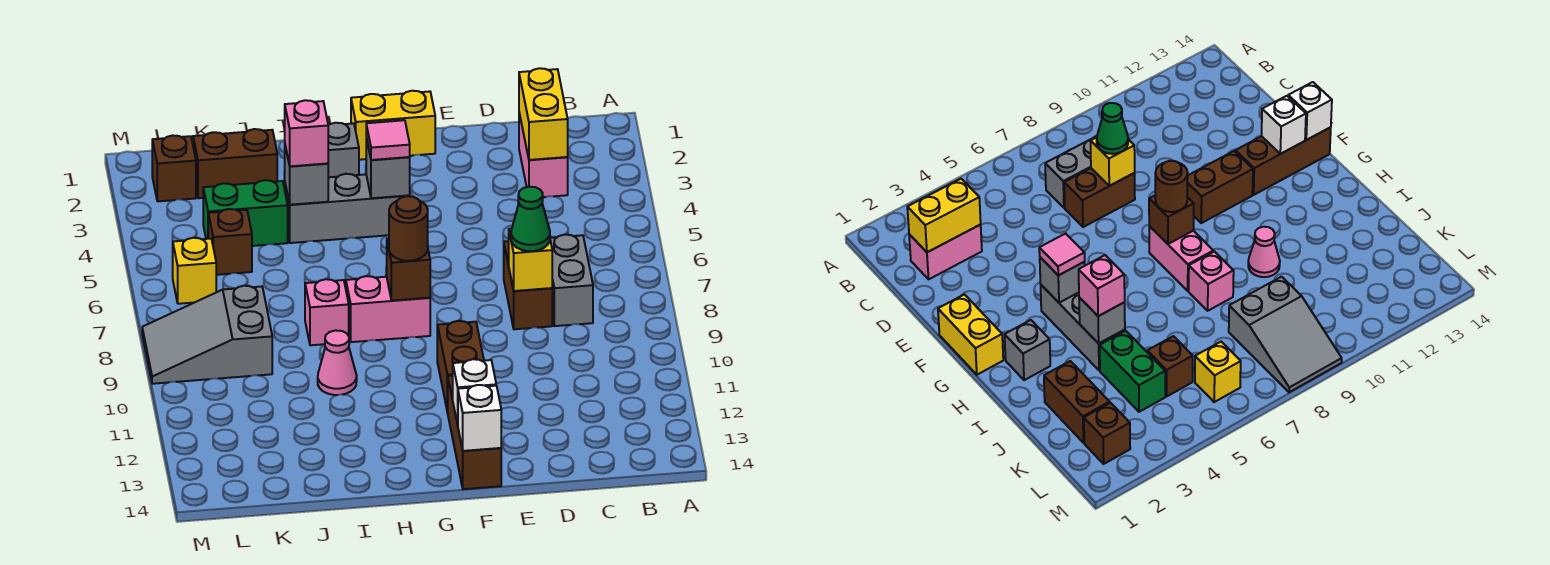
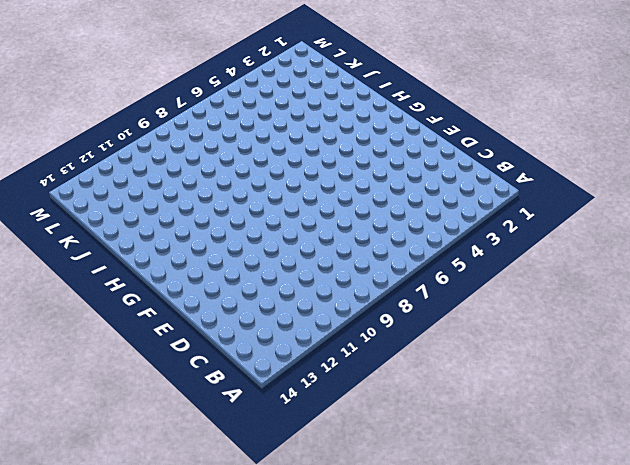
none -> pink 1x2 brick [519,113,568,197]
none -> grey 1x2 brick [550,235,593,326]
none -> brown 1x2 brick [504,241,552,329]

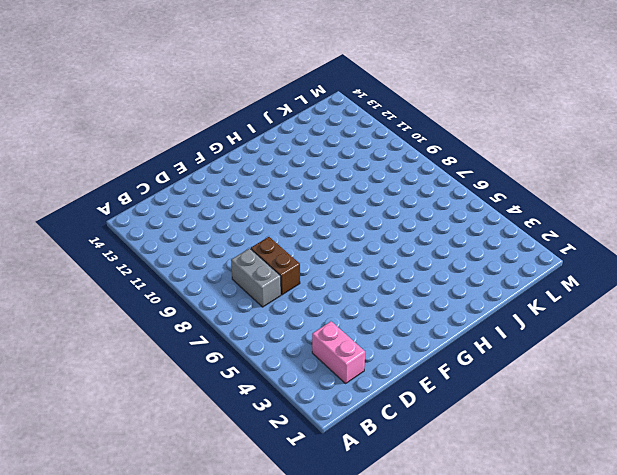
none -> yellow 1x2 brick [351,91,435,160]
none -> brown 1x2 brick [437,321,484,412]
none -> brown 1x3 brick [448,375,501,489]

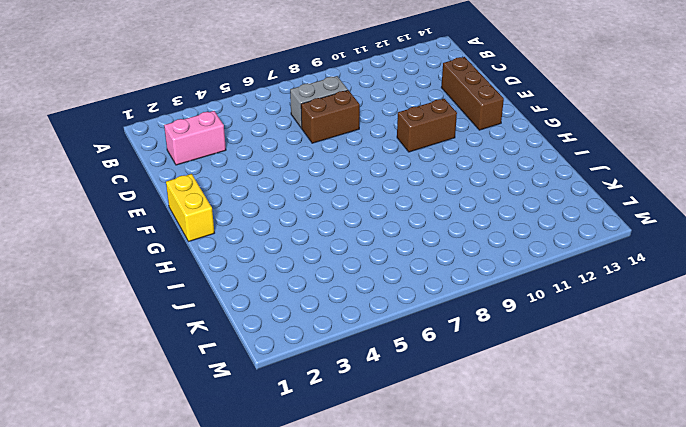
brown 1x3 brick [441,57,504,130] -> brown 1x3 brick turned to [448,375,501,489]
none -> grey 1x3 brick [285,174,409,243]
none -> pink 1x2 brick [346,276,430,342]
none -> grey 1x1 brick [328,123,359,177]

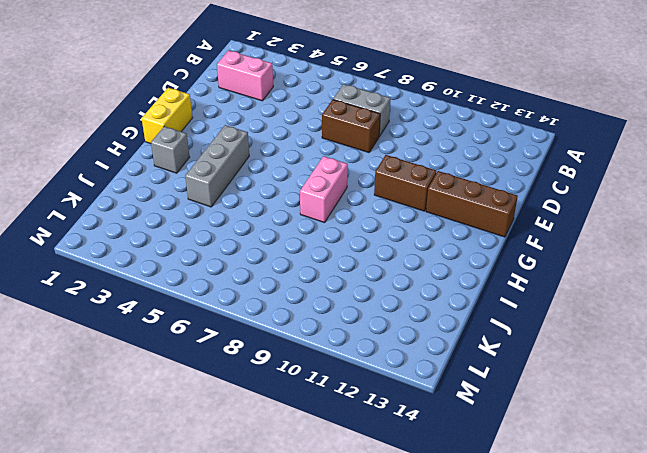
none -> pink 1x1 brick [305,279,349,345]
none -> pink 1x1 cone [318,330,357,395]
none -> brown 1x2 brick [193,129,277,198]

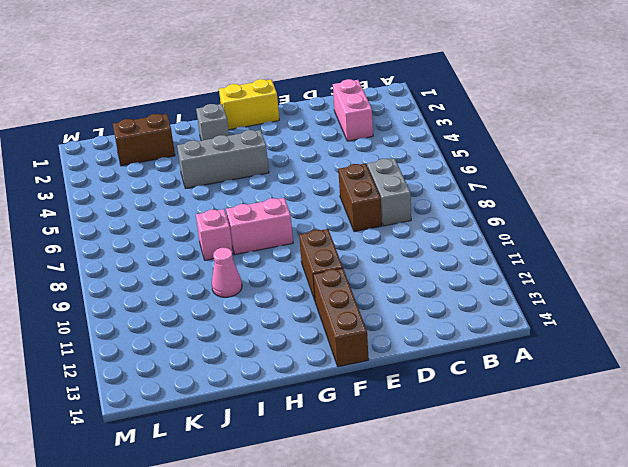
none -> green 1x2 brick [203,180,288,246]
none -> brown 1x1 brick [208,209,252,275]
none -> grey 2x3 slope [142,286,272,384]

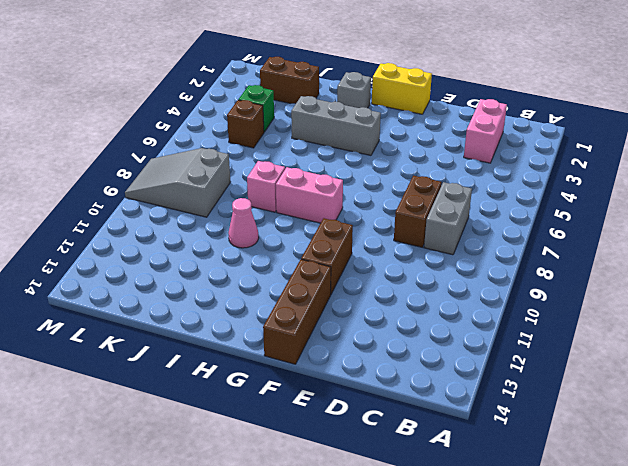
green 1x1 brick [238,85,274,132] -> green 1x2 brick [203,180,288,246]
none -> brown 1x1 brick [152,135,196,201]
none -> yellow 1x1 brick [173,238,216,304]
none -> yellow 1x2 brick [519,68,568,160]

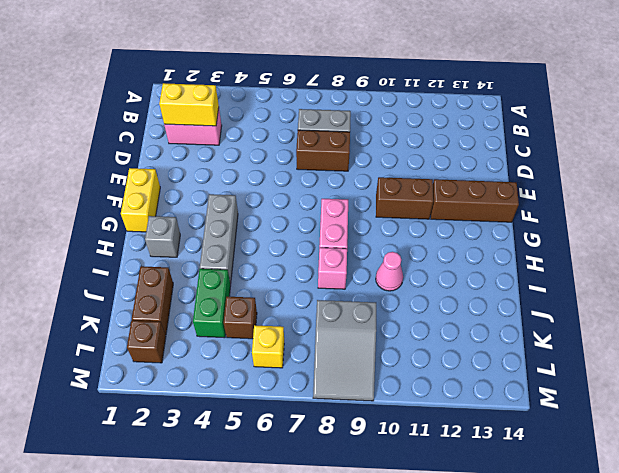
none -> yellow 1x1 brick [509,229,552,291]
none -> white 1x1 brick [453,359,496,425]
none -> white 1x1 brick [458,385,501,451]

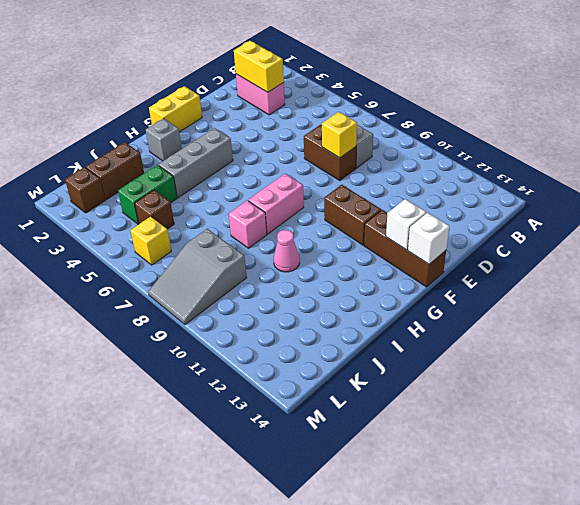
none -> grey 1x1 brick [366,138,410,198]
none -> brown 1x1 brick [387,238,430,301]
none -> grey 1x1 brick [284,146,328,205]

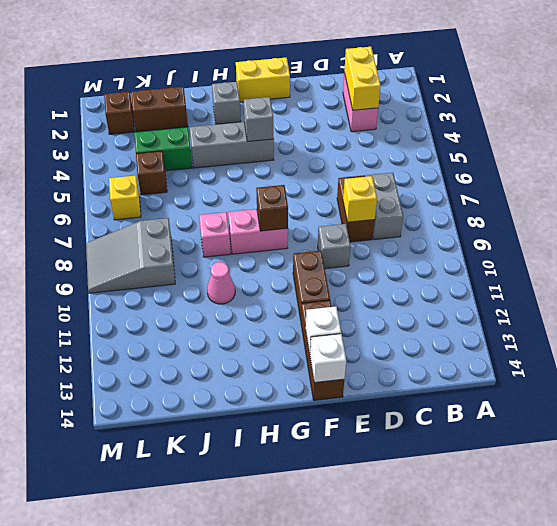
grey 1x1 brick [318,224,351,269] -> grey 1x1 brick moved to [284,146,328,205]
none -> green 1x1 cone [511,187,550,251]
none -> pink 1x1 tile [366,120,410,160]
none -> brown 1x1 round brick [389,196,428,261]

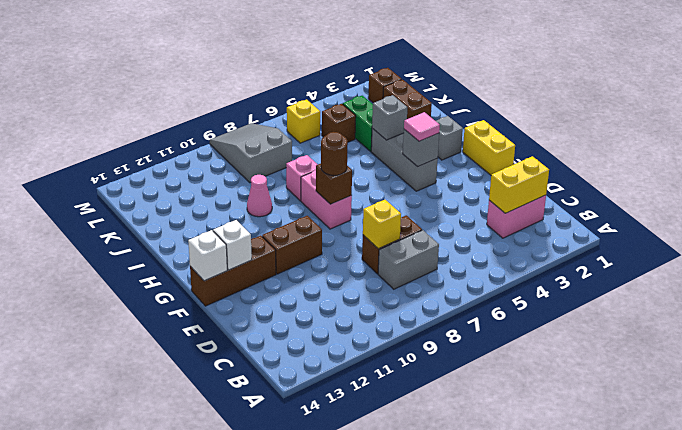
none -> green 1x1 cone [511,187,550,251]
none -> pink 1x1 brick [285,100,328,166]

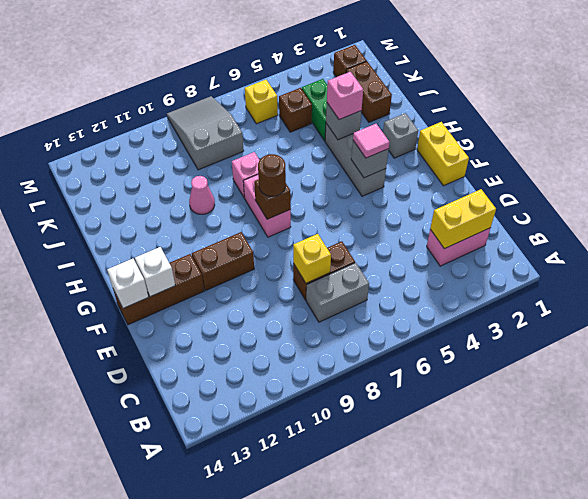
none -> green 1x1 cone [511,187,550,251]

